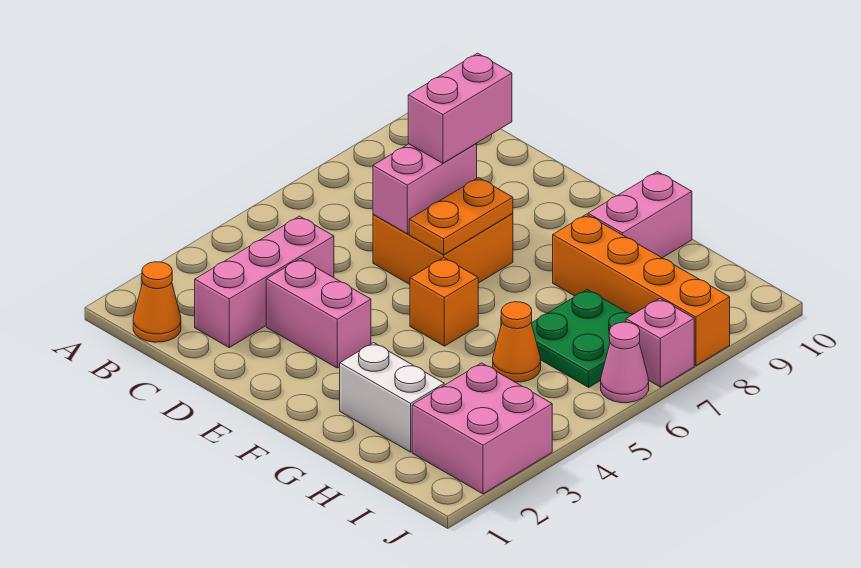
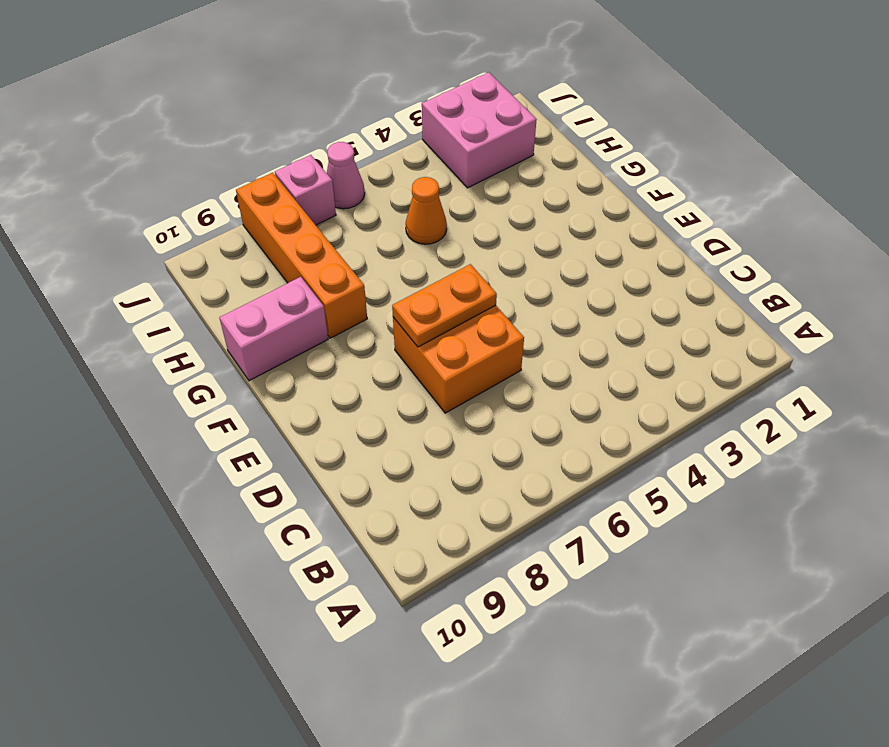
none -> orange 1x1 cone [133,262,181,342]
none -> pink 1x3 brick [195,216,334,347]
none -> pink 1x2 brick [266,259,371,368]

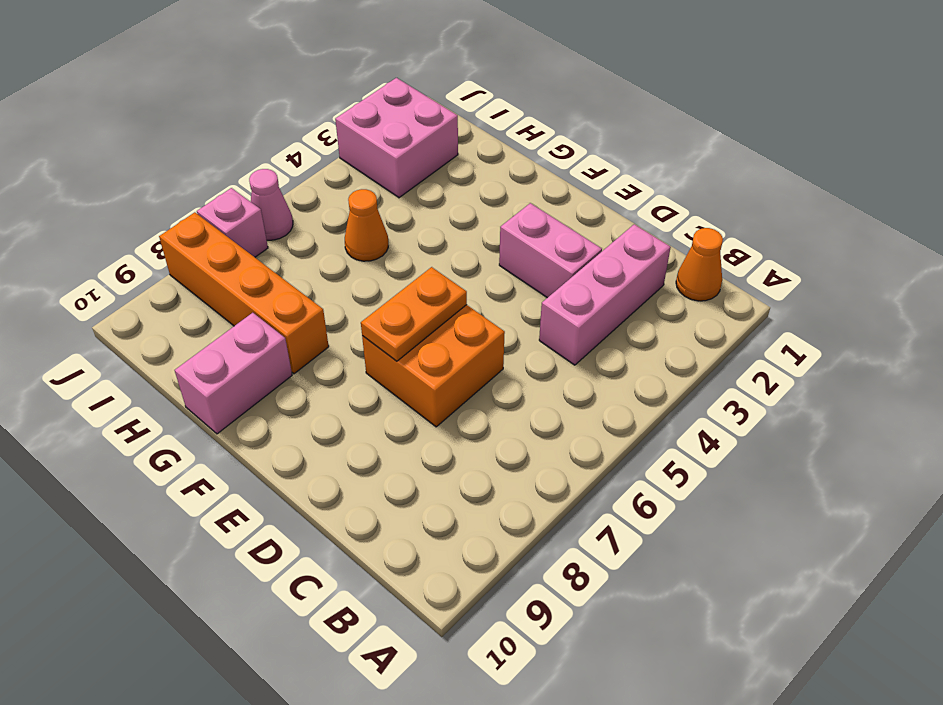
none -> orange 1x1 brick [410,258,478,346]
none -> white 1x2 brick [340,343,444,452]
none -> green 2x2 plate [532,289,633,387]

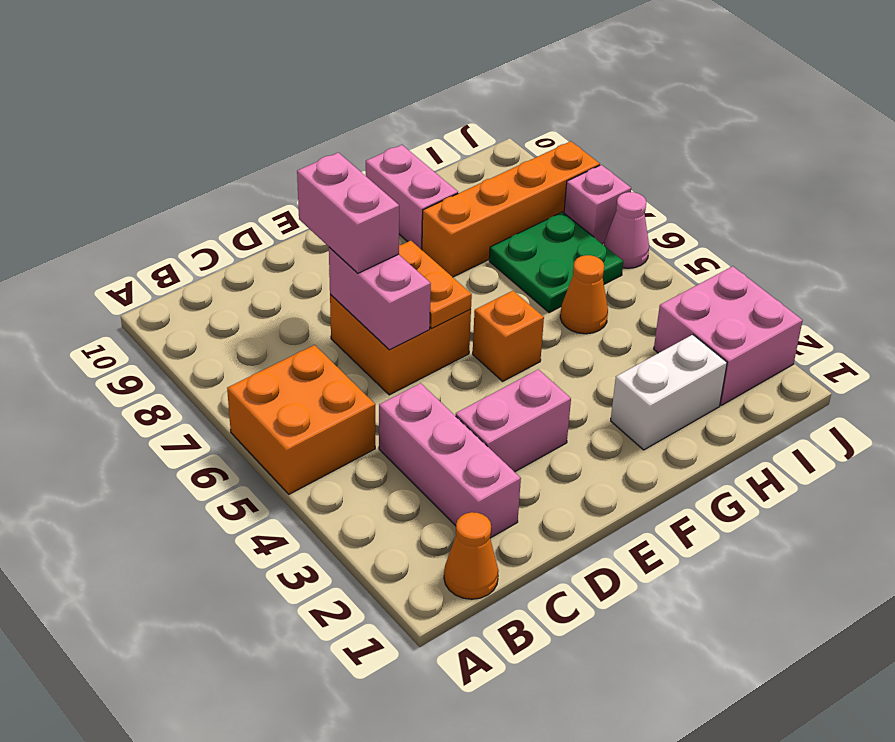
orange 2x2 brick [227,345,375,494] -> none

